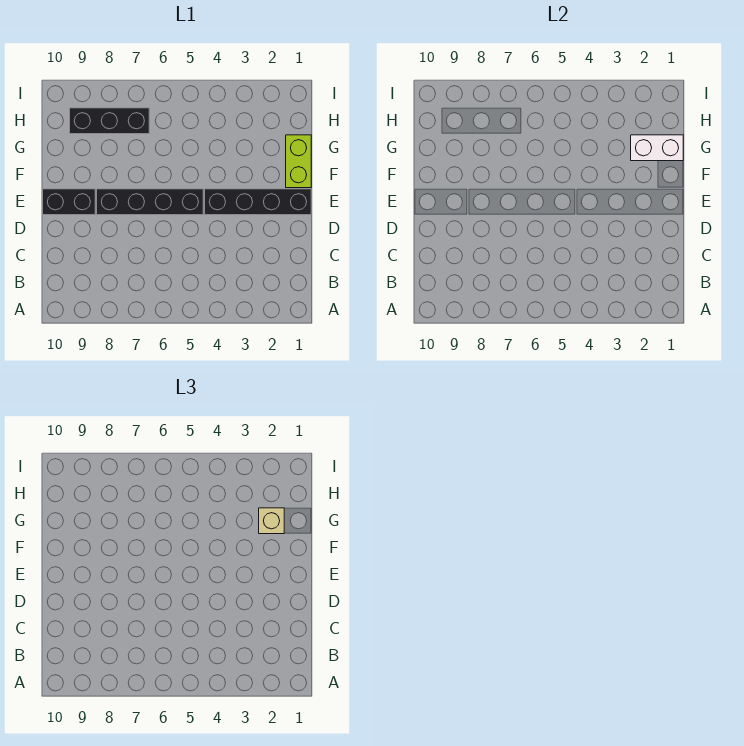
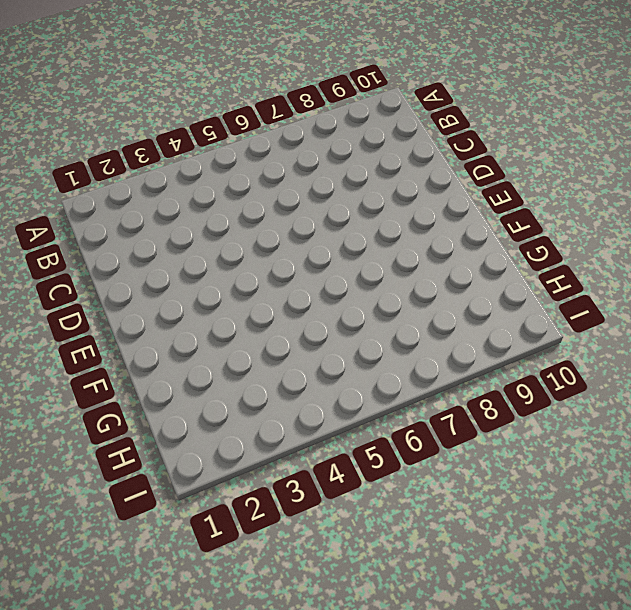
none -> black 1x4 brick [205,189,311,215]
none -> black 1x4 brick [97,189,203,215]

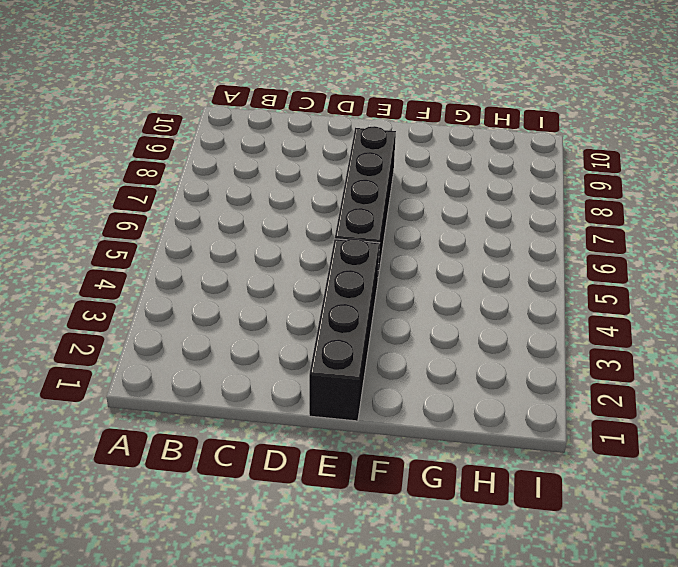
none -> black 1x2 brick [43,189,95,215]
none -> lime 1x2 brick [286,135,311,188]

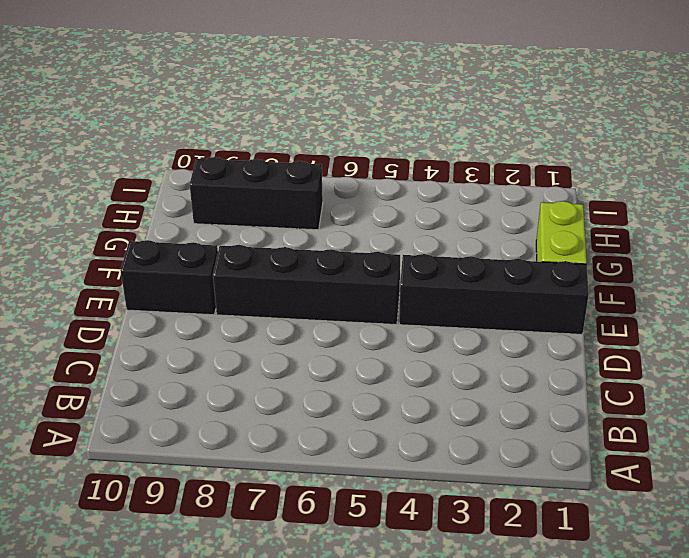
none -> white 1x2 brick [631,135,683,161]
none -> tan 1x1 brick [259,508,284,534]

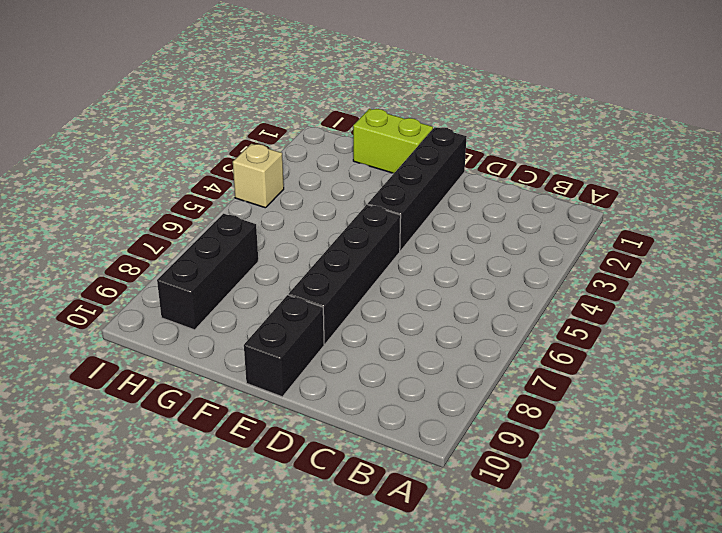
tan 1x1 brick [233,144,284,208] -> tan 1x1 brick moved to [259,508,284,534]
none -> white 1x2 brick [631,135,683,161]

